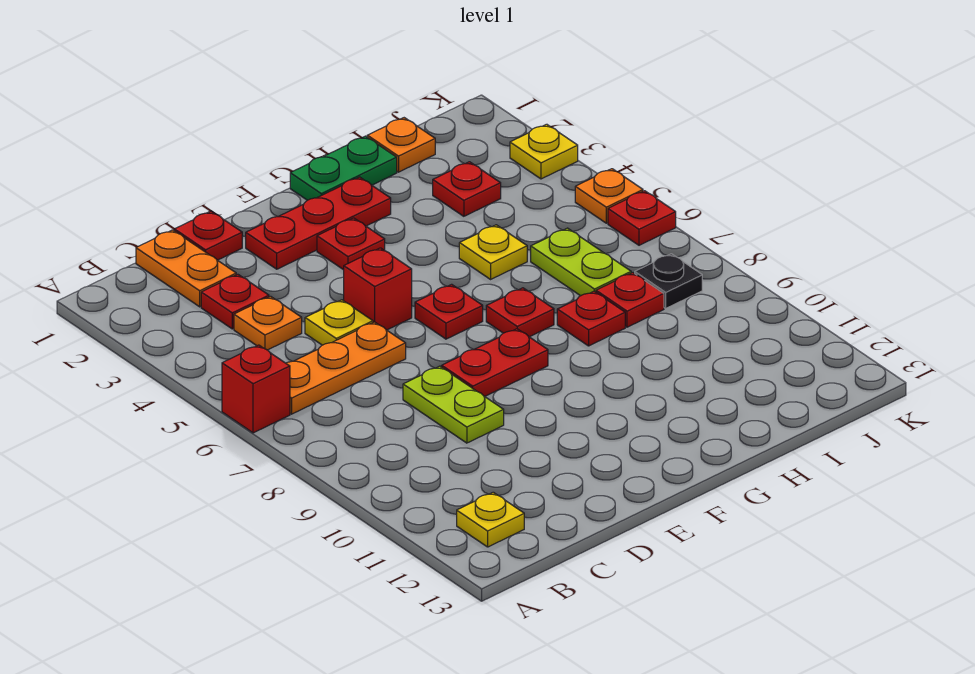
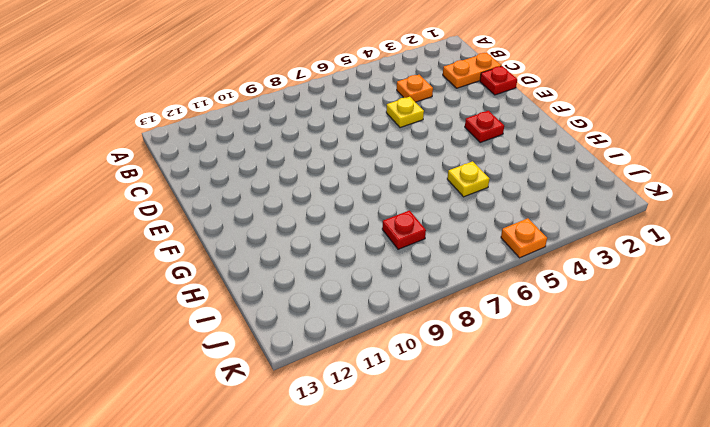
none -> red 1x1 brick [222,345,290,433]
none -> orange 1x3 plate [286,322,406,414]
none -> yellow 1x1 plate [457,492,524,547]

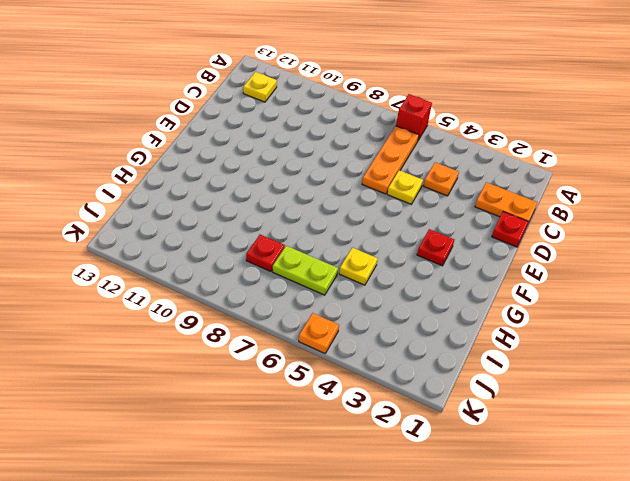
none -> red 1x1 plate [201,274,269,329]
none -> lime 1x2 plate [403,366,504,443]
none -> red 1x3 plate [246,177,391,269]

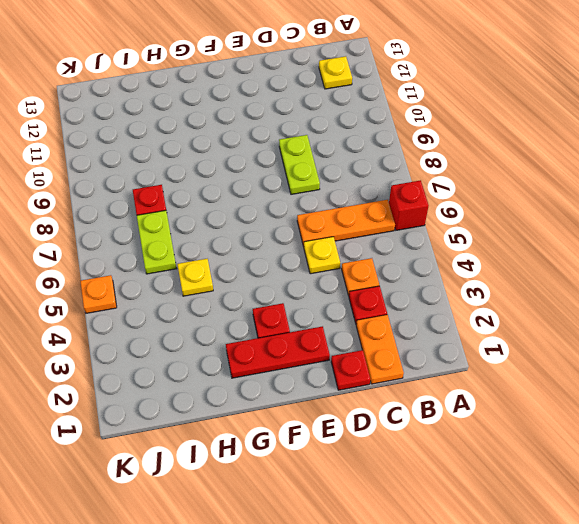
none -> red 1x1 brick [344,248,412,330]
none -> red 1x2 plate [442,329,548,396]
none -> red 1x1 plate [415,284,483,339]

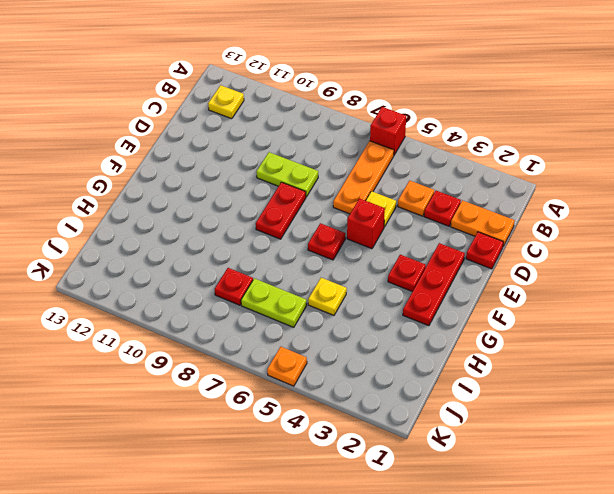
none -> green 1x2 plate [290,136,397,200]
none -> red 1x1 plate [486,288,554,337]
none -> red 1x1 plate [557,291,625,346]

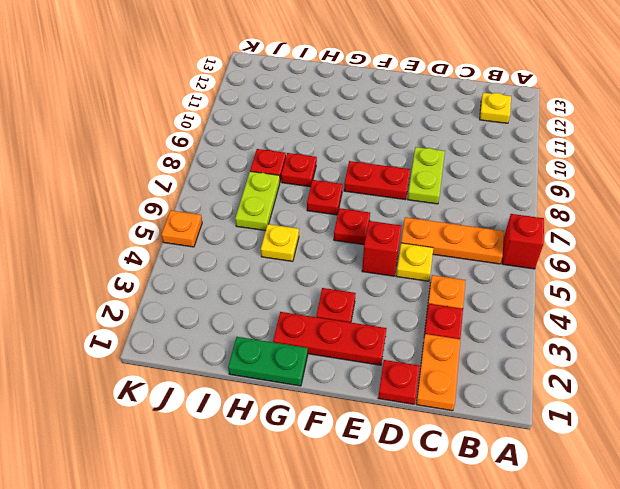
none -> orange 1x1 plate [367,118,435,172]
none -> red 1x1 plate [433,162,501,216]
none -> black 1x1 plate [635,254,702,308]

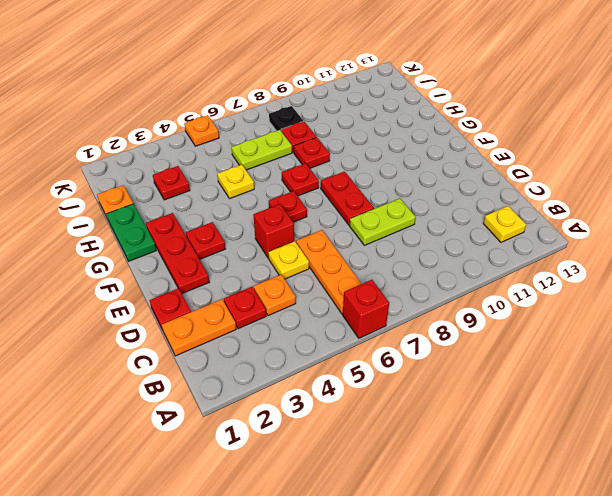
none -> yellow 1x1 plate [510,124,578,179]
none -> red 1x1 plate [608,191,676,245]

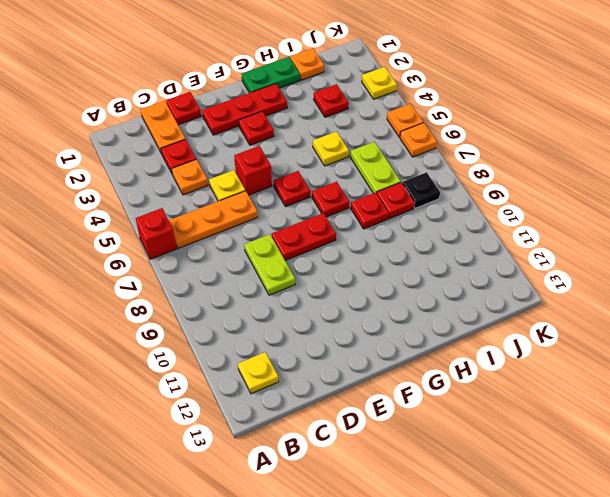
orange 1x1 plate [400,123,437,157] -> red 1x1 plate [608,191,676,245]

